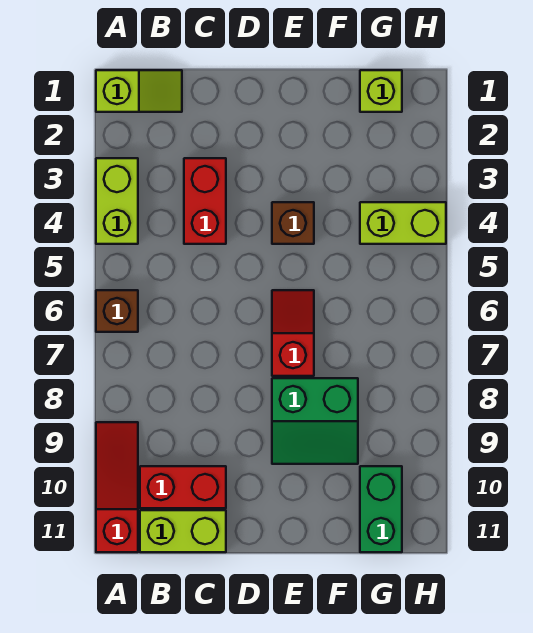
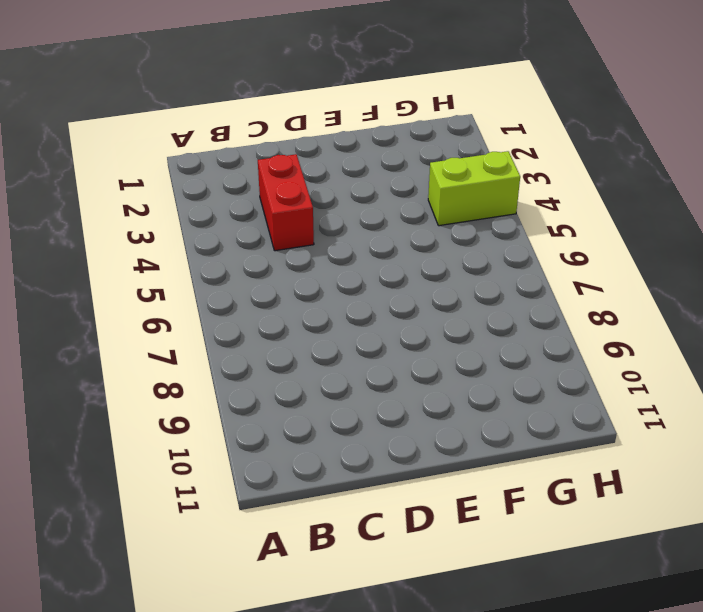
none -> lime 1x2 slope [96,70,182,112]
none -> lime 1x2 brick [96,158,138,244]
none -> brown 1x1 brick [96,290,138,332]

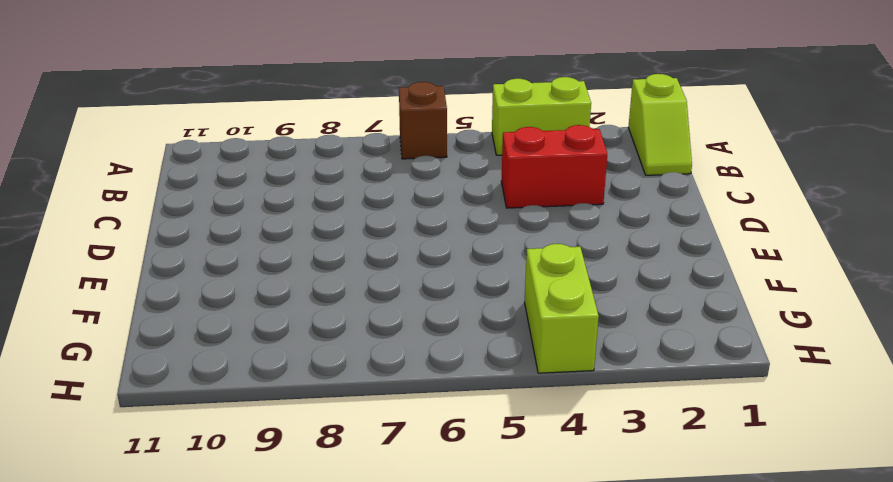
none -> red 1x3 slope [96,422,138,552]
none -> red 1x2 brick [140,466,226,508]
none -> lime 1x2 brick [140,510,226,552]

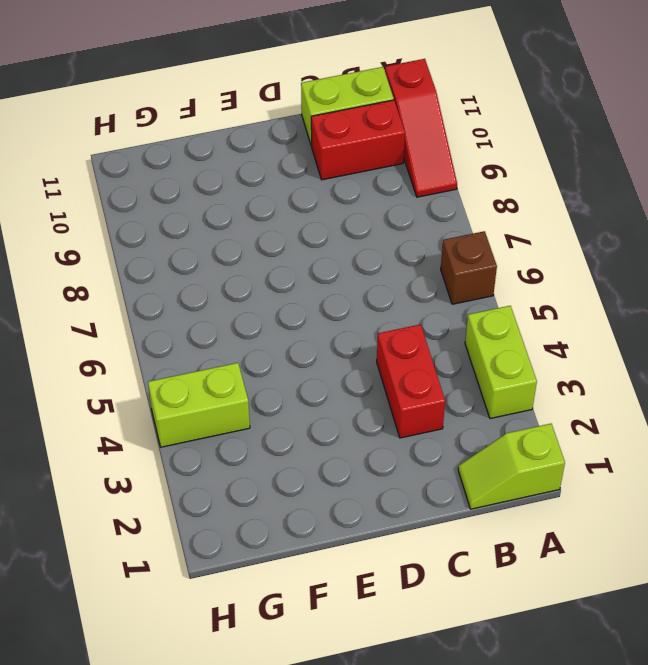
none -> brown 1x1 brick [272,202,314,244]
none -> red 1x2 slope [272,290,314,376]
none -> green 2x2 slope [272,378,358,464]

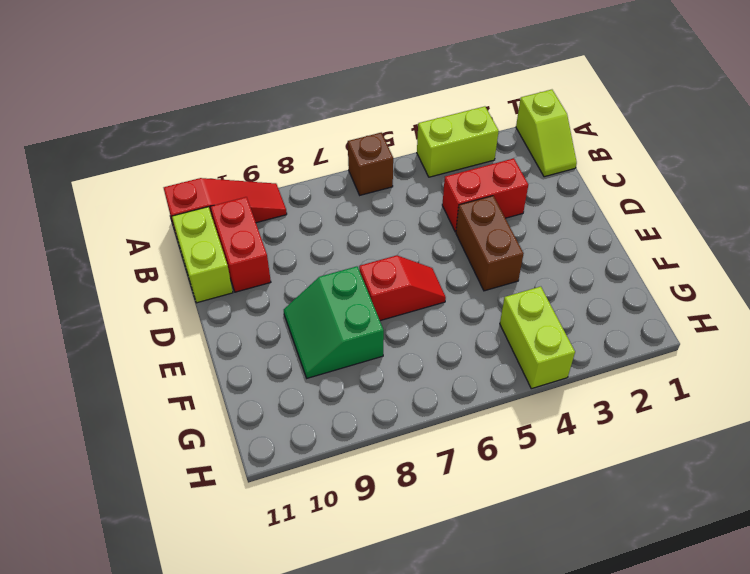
brown 1x2 brick [456,196,524,291] -> brown 1x1 brick [272,202,314,244]
none -> lime 1x1 brick [360,70,402,112]
none -> green 1x2 brick [360,466,402,552]

